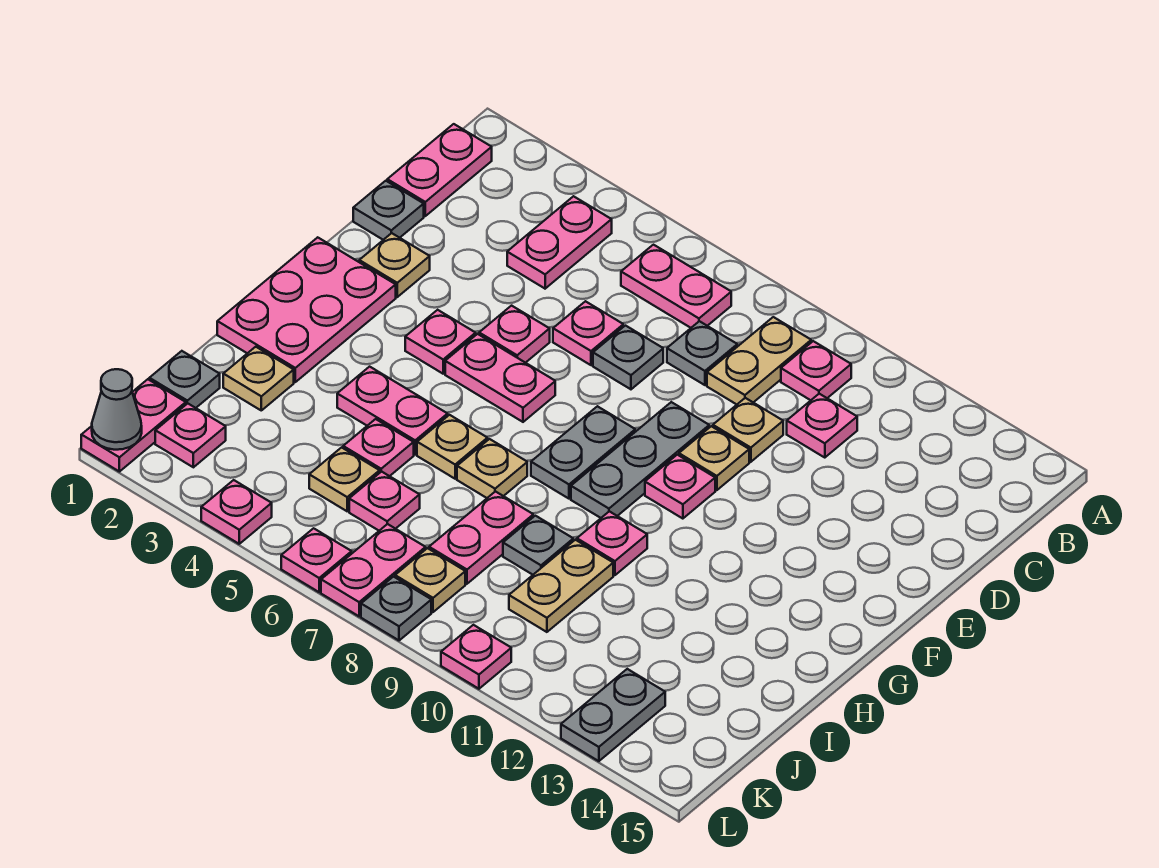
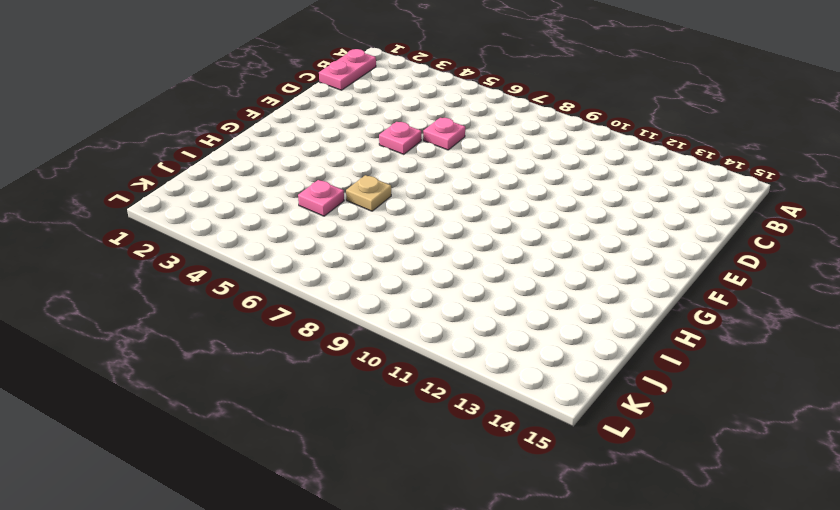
none -> pink 1x2 plate [507,196,612,289]
none -> pink 1x2 plate [621,245,731,328]
none -> tan 1x2 plate [707,317,811,404]
none -> pink 1x1 plate [781,341,851,400]

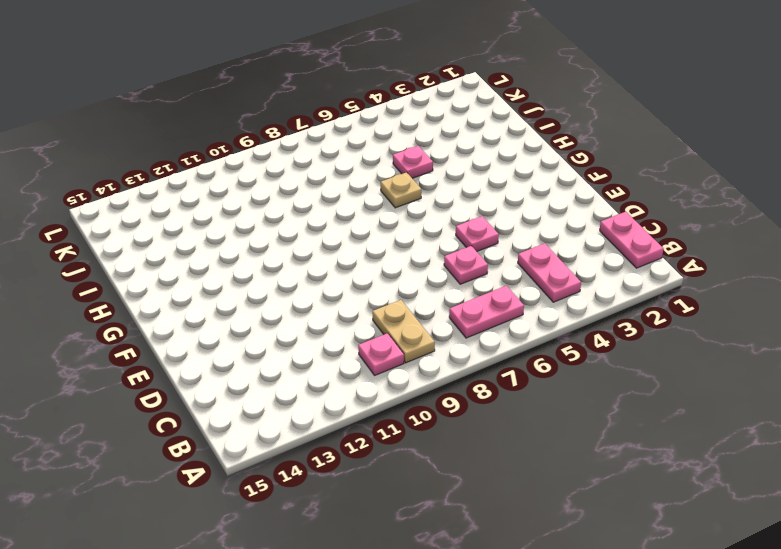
none -> grey 1x1 plate [667,321,737,385]
none -> pink 1x1 plate [787,394,857,458]
none -> grey 1x1 plate [353,181,424,240]
none -> grey 1x1 plate [593,326,663,389]

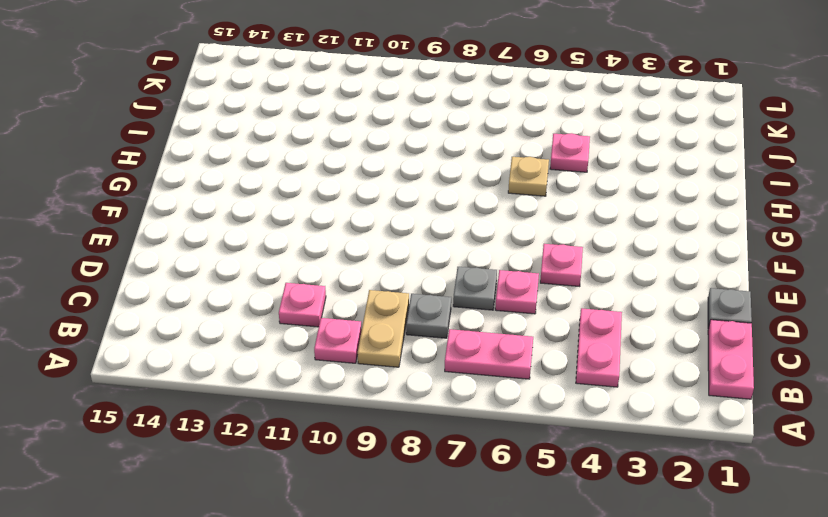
none -> tan 1x1 plate [713,398,783,462]
none -> tan 1x1 plate [359,233,430,297]
none -> grey 1x3 plate [571,402,709,518]
none -> tan 1x1 plate [679,426,749,490]

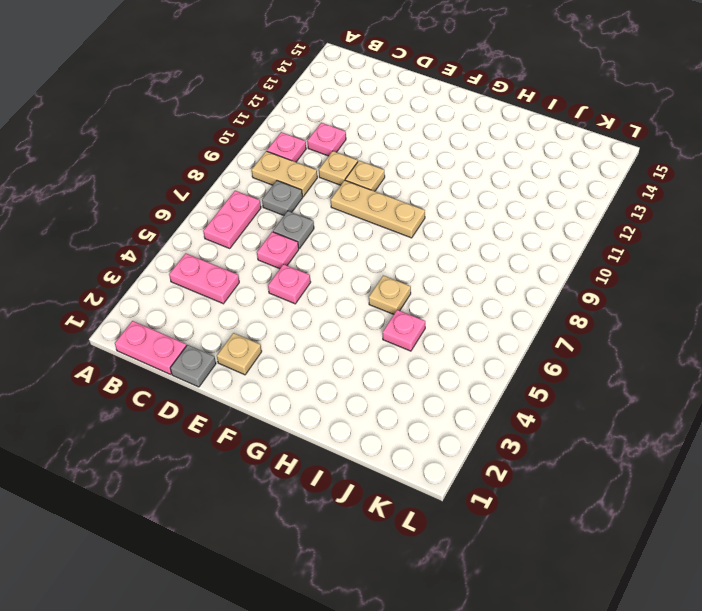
tan 1x3 plate [331,180,425,238] -> grey 1x3 plate [571,402,709,518]
none -> pink 2x3 plate [217,237,396,382]
none -> pink 1x1 plate [405,310,476,374]
none -> pink 1x2 plate [445,334,555,422]
none -> grey 1x2 plate [531,406,635,499]

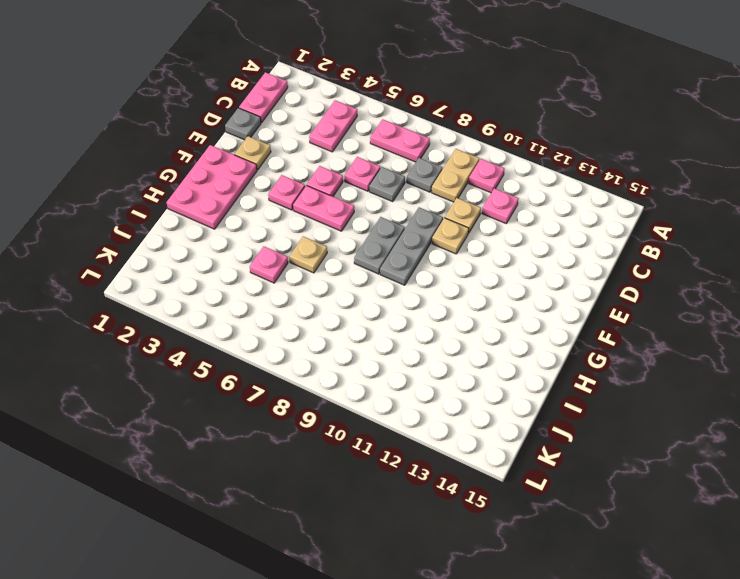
none -> pink 1x1 plate [645,455,715,519]
none -> pink 1x2 plate [337,367,448,454]
none -> tan 1x1 plate [457,439,527,498]
none -> pink 1x1 plate [577,511,647,575]

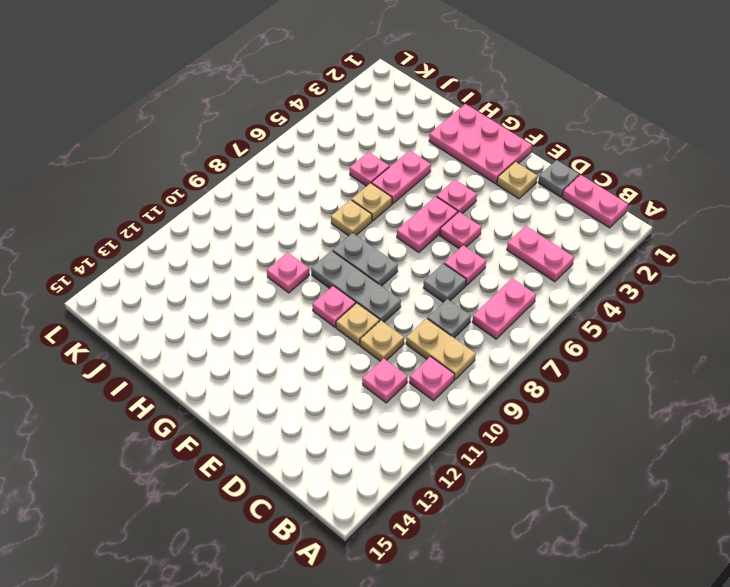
none -> tan 1x1 plate [223,347,294,410]
none -> pink 1x2 plate [429,492,533,584]
none -> grey 1x1 plate [503,516,573,575]
none -> tan 1x2 plate [509,540,613,632]

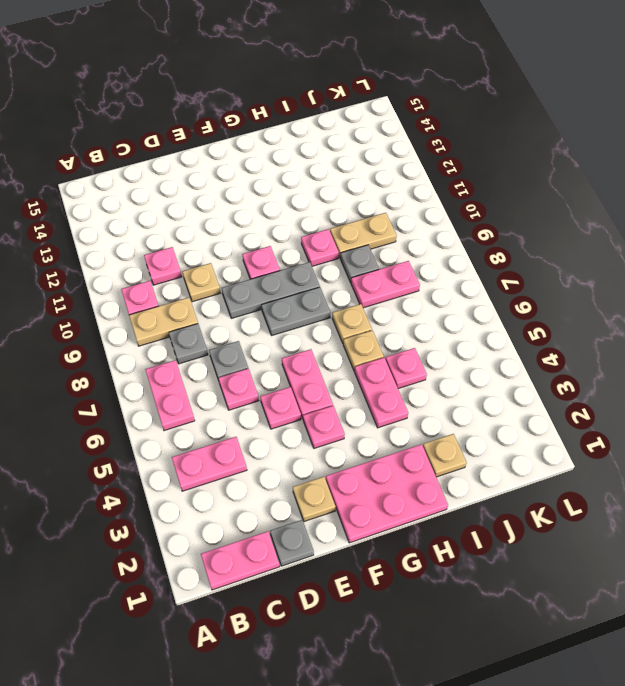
none -> tan 1x1 plate [679,426,749,490]
none -> grey 1x1 plate [149,351,220,408]
none -> tan 1x1 plate [309,447,380,511]
none -> pink 1x1 plate [349,471,420,531]

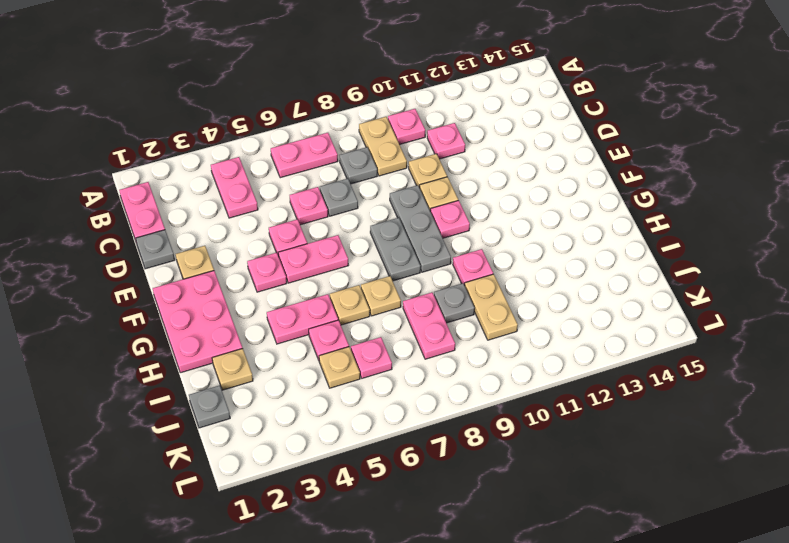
none -> pink 1x2 plate [81,379,186,472]
none -> pink 1x1 plate [155,403,226,467]
none -> pink 1x2 plate [321,524,426,616]
none -> tan 1x1 plate [395,548,465,612]

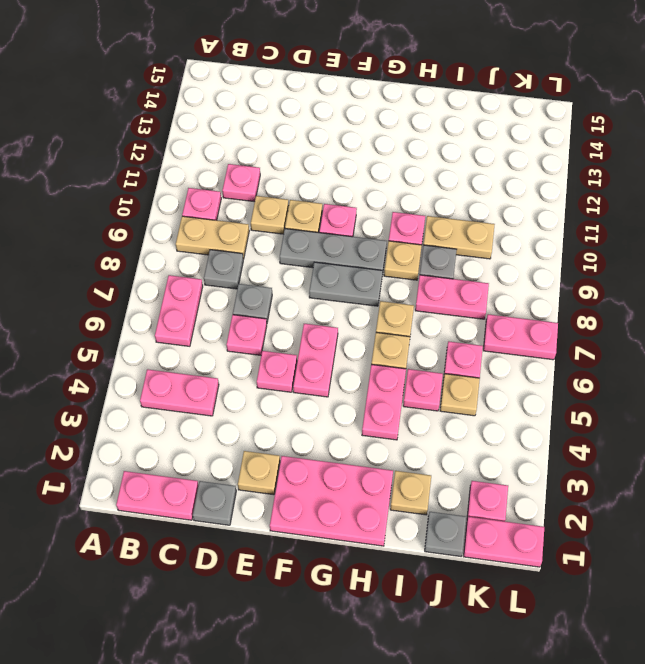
tan 1x1 plate [384,241,422,280] -> tan 1x1 plate moved to [395,548,465,612]
none -> pink 1x1 plate [405,310,476,374]
none -> grey 1x2 plate [561,669,665,761]
none -> pink 1x1 plate [201,480,272,544]
none -> pink 1x1 plate [281,528,352,592]

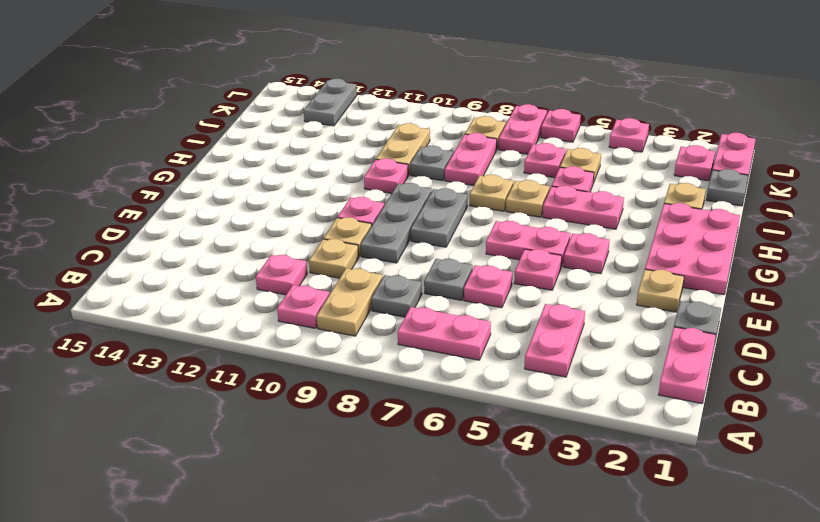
none -> grey 1x1 plate [361,577,431,640]
none -> pink 1x1 plate [441,625,511,689]
none -> grey 1x1 cone [92,369,142,450]

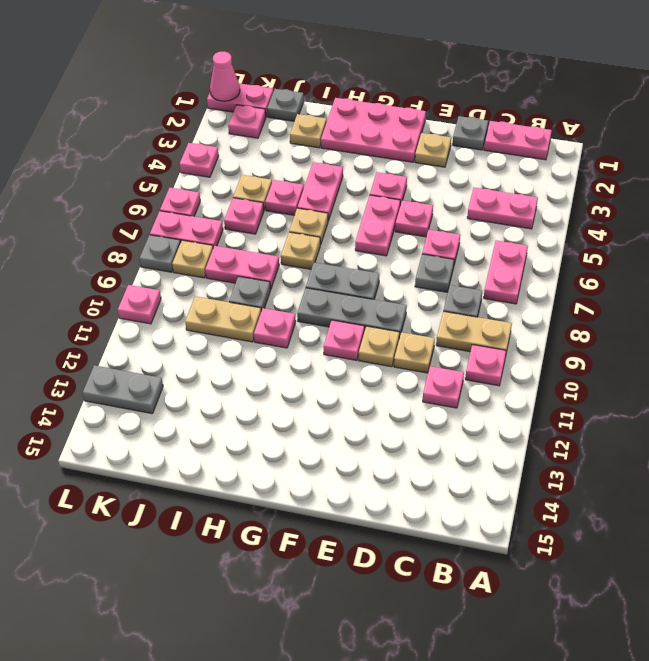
pink 1x1 cone [210,51,240,101] -> grey 1x1 cone [92,369,142,450]

